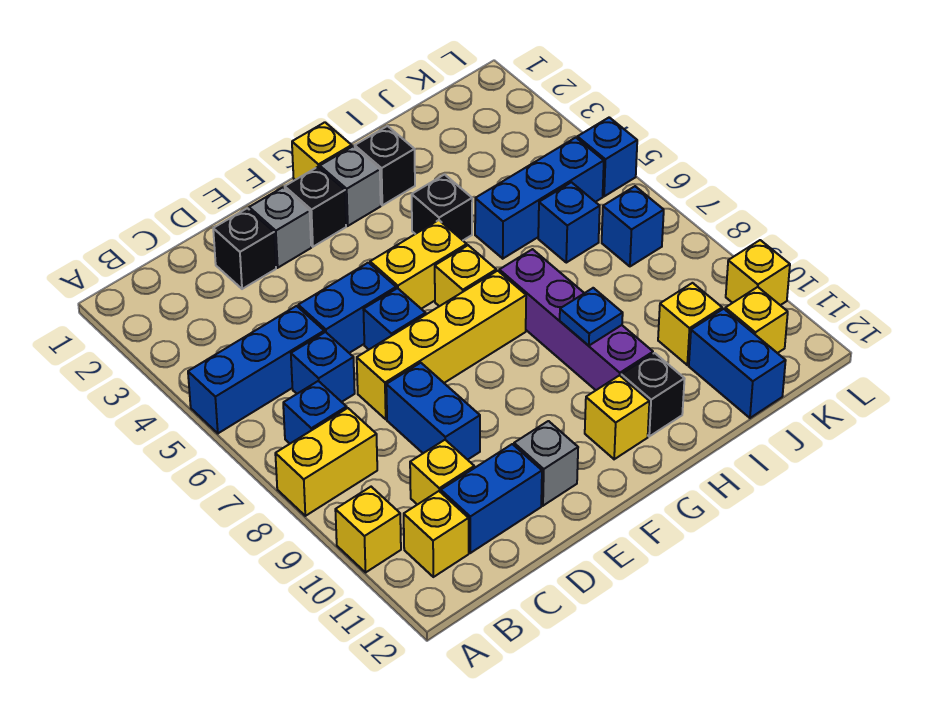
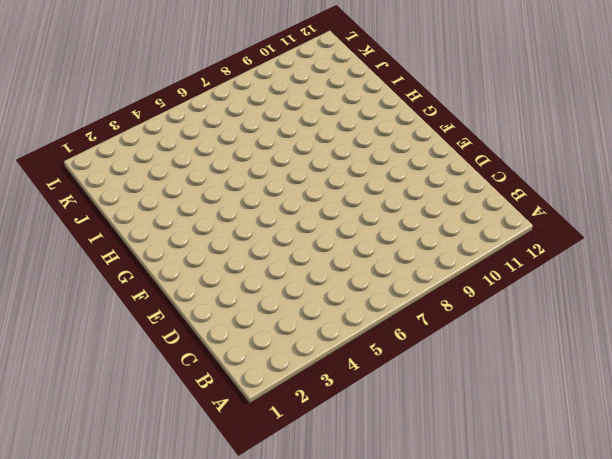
none -> blue 1x3 brick [188,306,324,433]
none -> yellow 1x2 brick [275,408,377,516]
none -> yellow 1x1 brick [335,487,401,572]
none -> blue 1x1 brick [283,381,347,444]

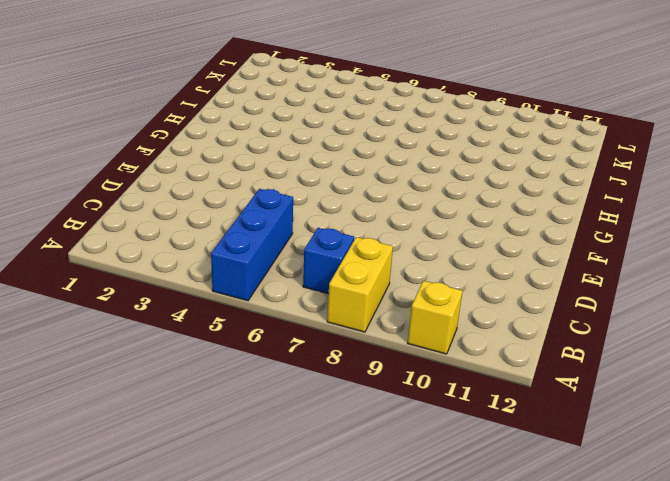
none -> yellow 1x1 brick [404,491,469,577]
none -> blue 1x1 brick [291,332,355,402]
none -> yellow 1x1 brick [410,440,474,505]
none -> blue 1x2 brick [441,444,542,553]

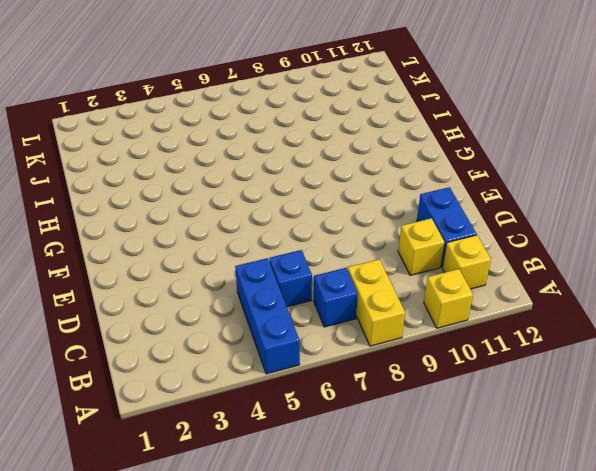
none -> black 1x1 brick [213,208,276,289]
none -> blue 1x2 brick [298,263,396,353]
none -> yellow 1x4 brick [357,271,526,419]
none -> blue 1x2 brick [386,363,480,460]

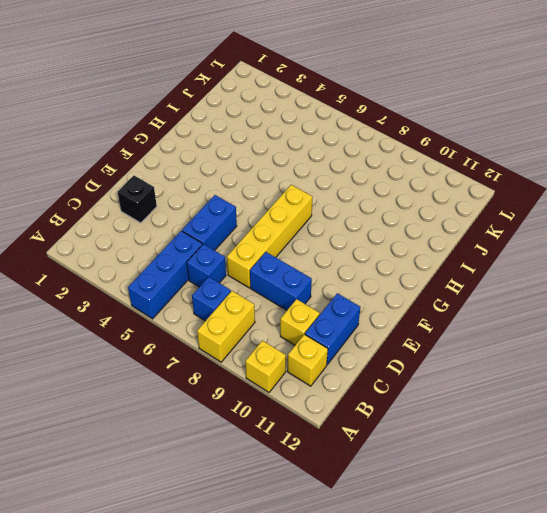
none -> grey 1x1 brick [249,187,311,268]
none -> blue 1x1 brick [363,288,426,349]
none -> grey 1x1 brick [514,421,578,506]
none -> black 1x1 brick [285,167,346,247]

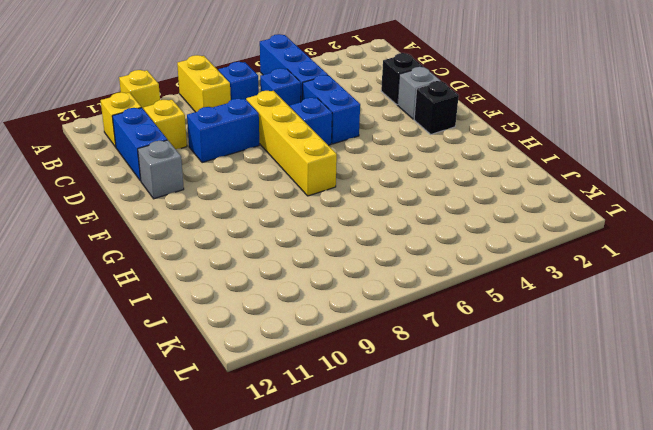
none -> yellow 1x2 brick [370,220,467,309]
none -> yellow 1x1 brick [292,122,352,180]
none -> grey 1x1 brick [320,146,381,226]
none -> yellow 1x1 brick [435,245,496,306]

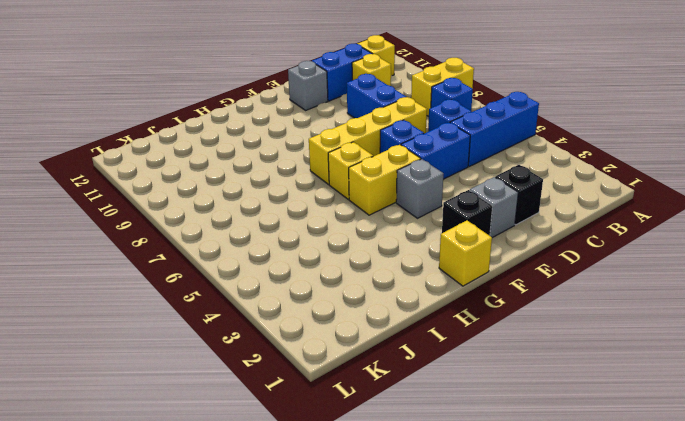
grey 1x1 brick [396,159,444,218] -> grey 1x1 brick moved to [320,146,381,226]
none -> yellow 1x1 brick [335,487,401,572]
none -> yellow 1x1 brick [585,375,649,459]
none -> black 1x1 brick [355,126,415,205]
none -> black 1x1 brick [412,175,472,240]

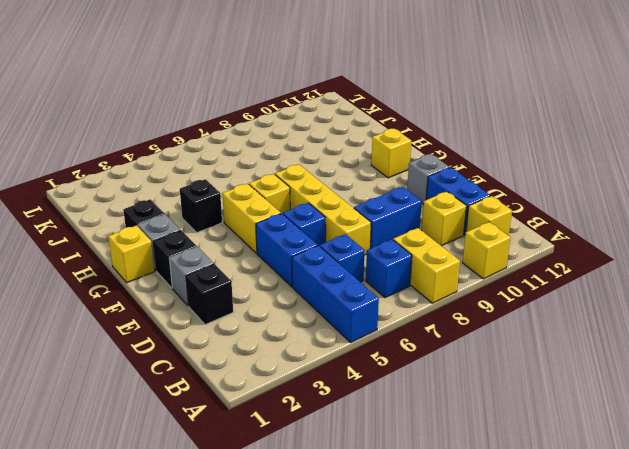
none -> purple 1x4 brick [499,249,653,390]
none -> black 1x1 brick [621,353,685,436]
none -> blue 1x3 brick [475,138,604,259]
none -> blue 1x1 brick [538,182,600,263]

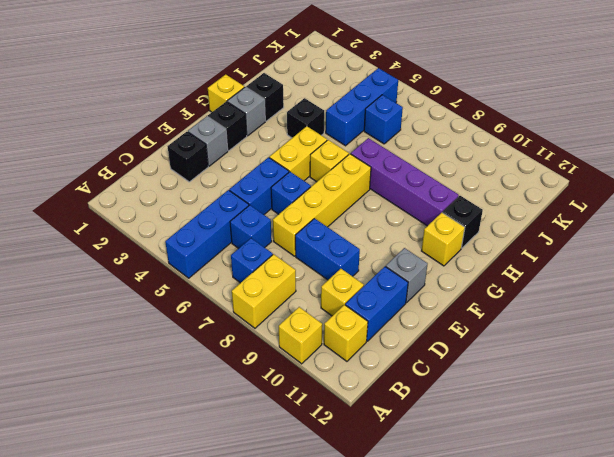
none -> yellow 1x1 brick [658,283,722,365]
none -> blue 1x2 brick [689,309,786,418]
none -> blue 1x1 brick [602,186,664,266]
none -> yellow 1x1 brick [725,287,788,353]

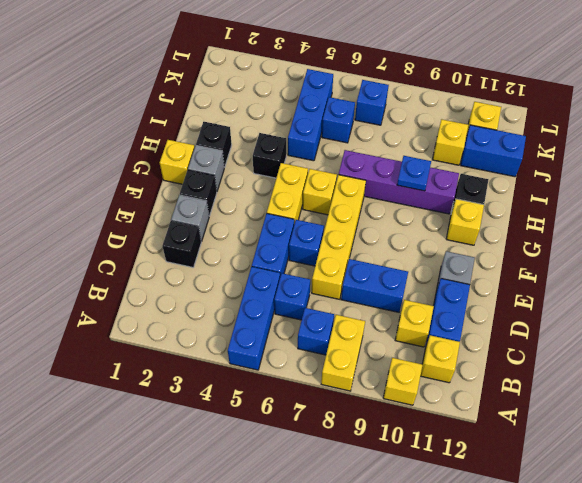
none -> blue 1x1 brick [577,117,637,196]
none -> yellow 1x1 brick [726,240,790,305]

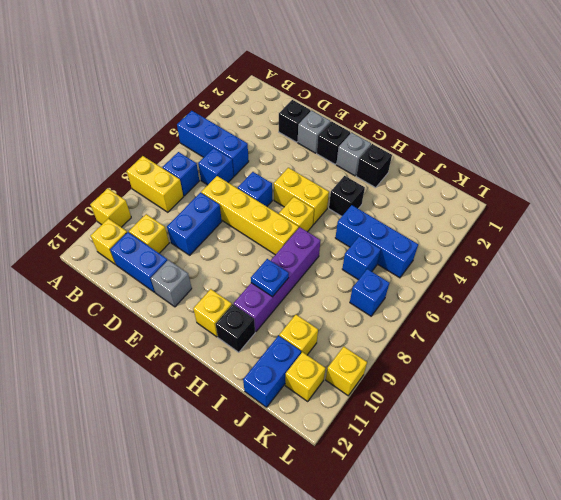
none -> blue 1x2 brick [298,263,396,353]
none -> yellow 1x1 brick [292,122,352,180]
none -> blue 1x1 brick [577,117,637,196]

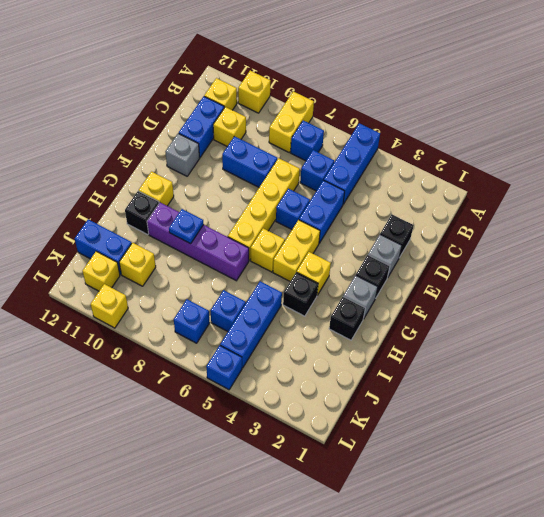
yellow 1x1 brick [297,252,331,295] -> yellow 1x1 brick moved to [292,122,352,180]

